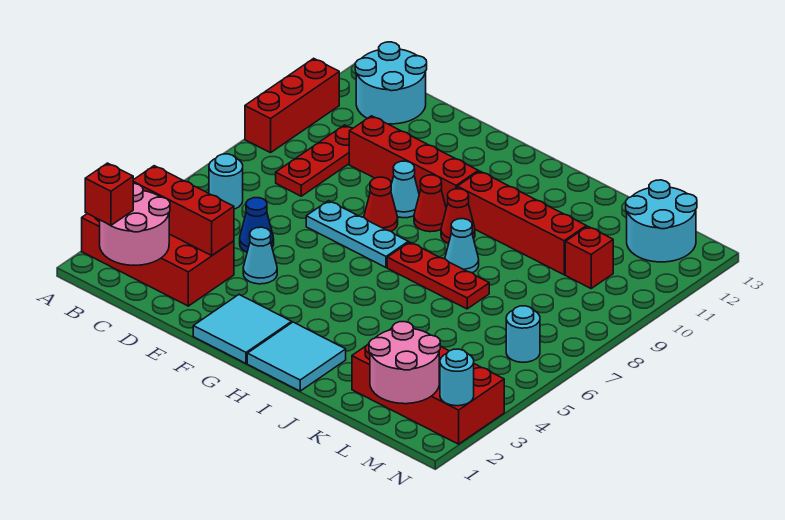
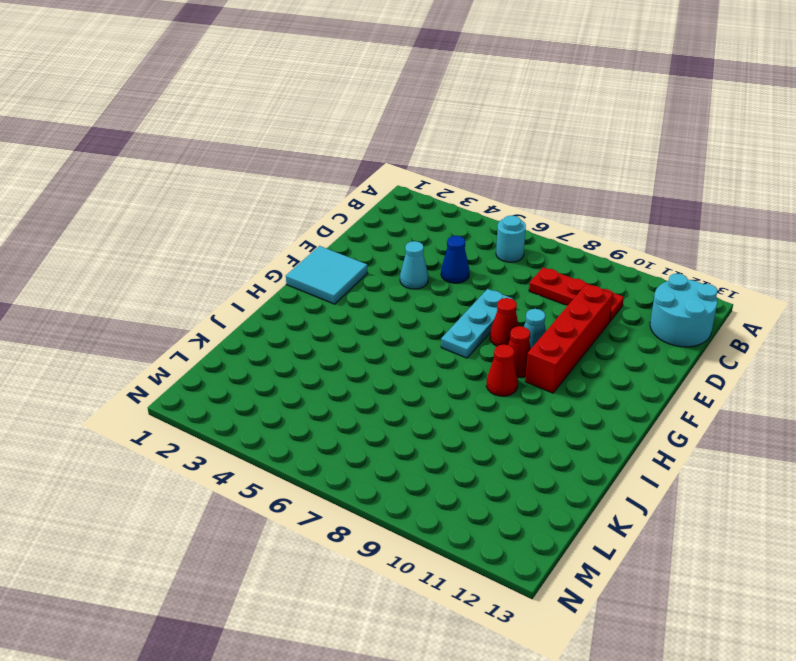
none -> red 2x4 brick [82,214,234,306]
none -> red 1x3 brick [245,58,339,153]
none -> cyan 2x2 tile [247,322,346,391]

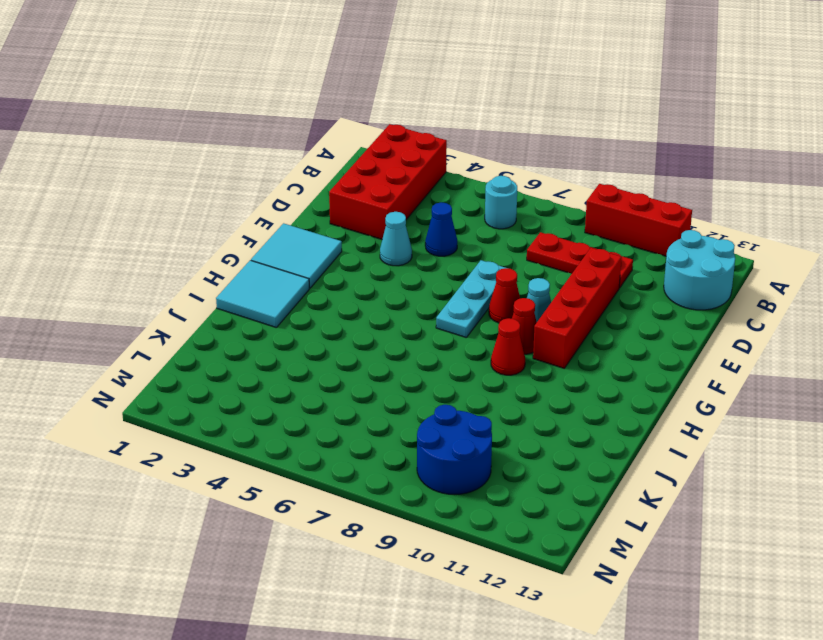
blue 2x2 round brick [417,405,492,495] -> red 1x1 brick [565,226,613,288]
none -> red 1x3 plate [387,242,489,309]
none -> red 1x4 brick [457,171,586,275]
none -> cyan 1x1 cone [445,219,479,273]

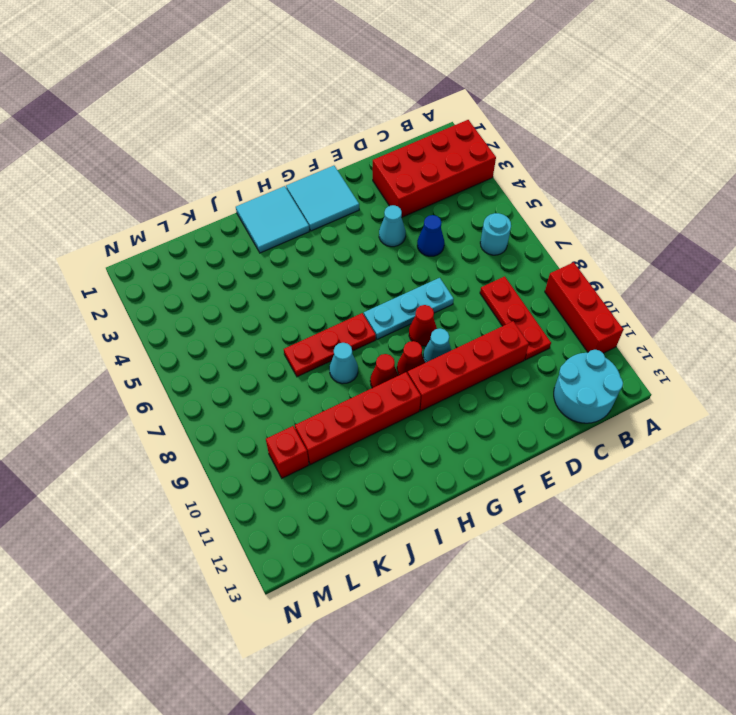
none -> red 2x4 brick [352,328,504,444]
none -> cyan 2x2 round brick [626,180,697,262]
none -> cyan 1x1 round brick [506,306,540,362]

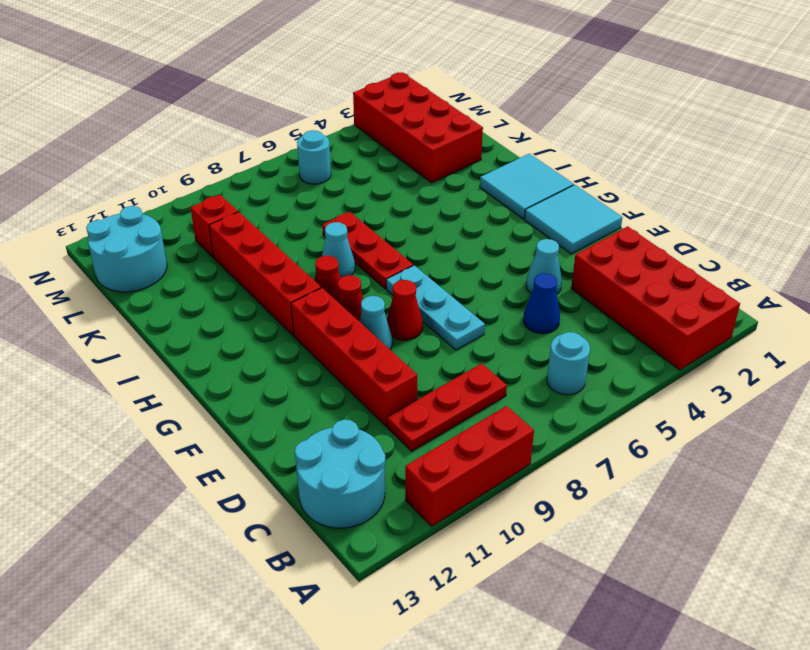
none -> pink 2x2 round brick [100,183,170,265]
none -> red 1x3 brick [133,166,234,255]
none -> pink 2x2 round brick [369,322,440,404]

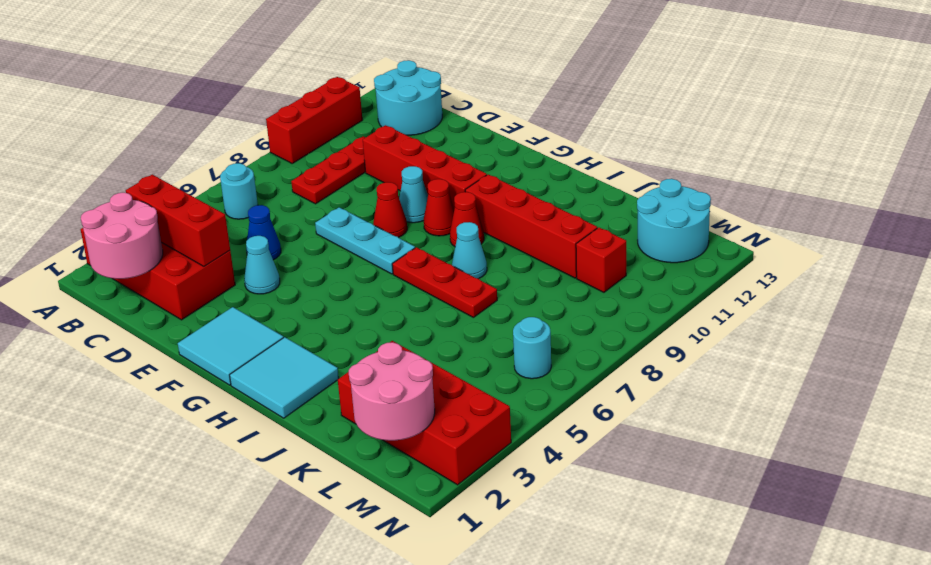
none -> cyan 1x1 round brick [440,349,474,406]
none -> red 1x1 brick [85,163,133,226]

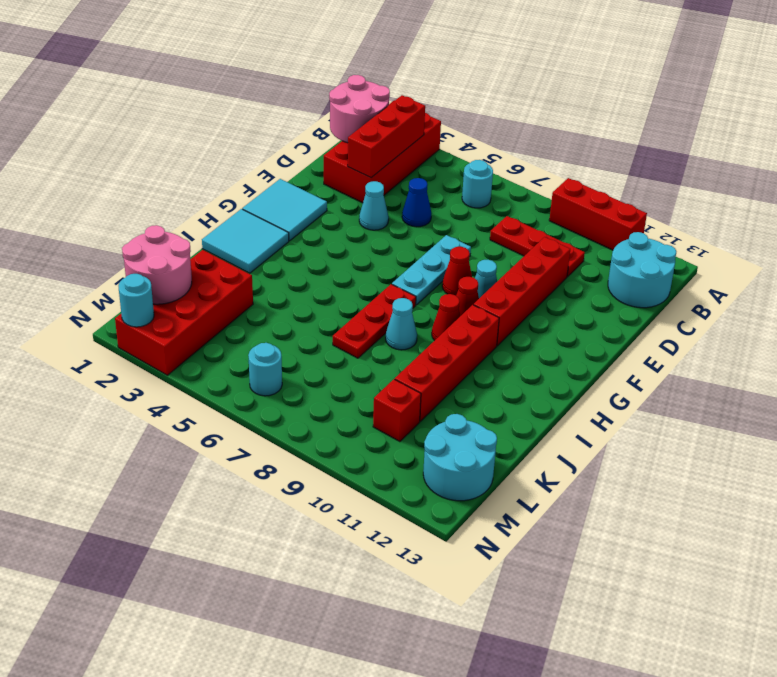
none -> red 1x1 brick [85,163,133,226]

